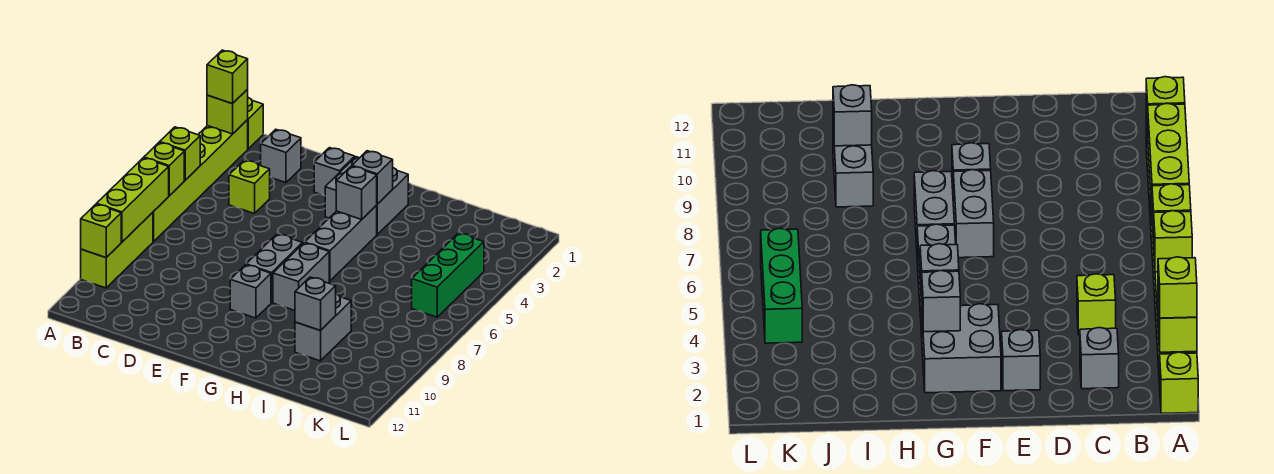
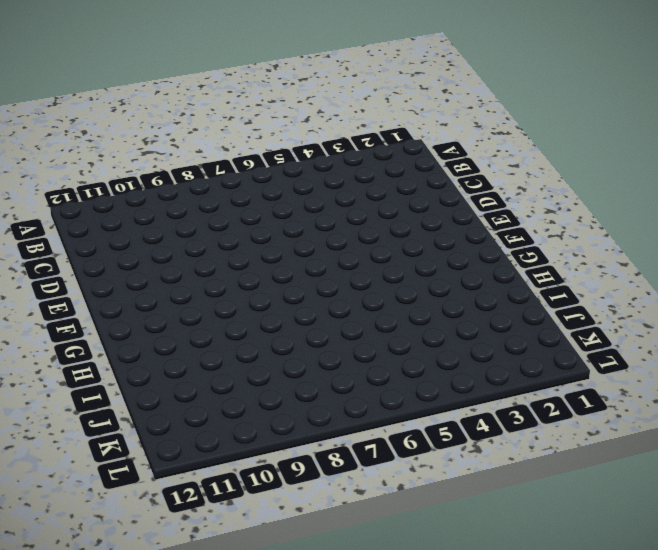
none -> lime 1x1 brick [247,98,263,149]
none -> lime 1x6 brick [153,120,248,242]
none -> lime 1x3 brick [81,212,153,288]

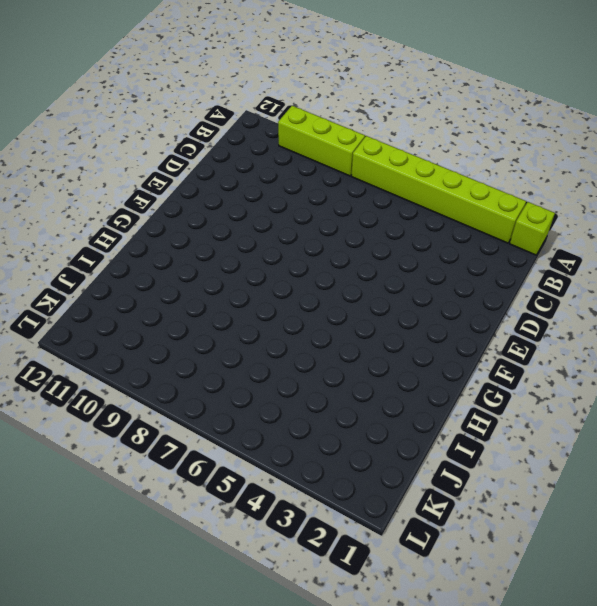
none -> grey 1x1 brick [261,129,301,183]
none -> lime 1x1 brick [229,160,270,214]
none -> grey 1x1 brick [314,148,355,196]

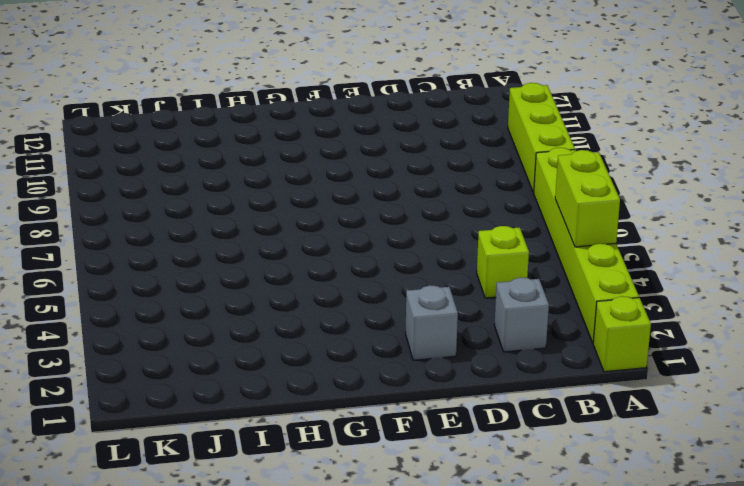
lime 1x2 brick [555,150,620,247] -> lime 1x1 brick [160,127,200,180]
none -> grey 2x2 brick [325,157,408,234]
none -> grey 1x2 brick [246,234,303,303]
none -> grey 1x1 brick [230,265,271,318]

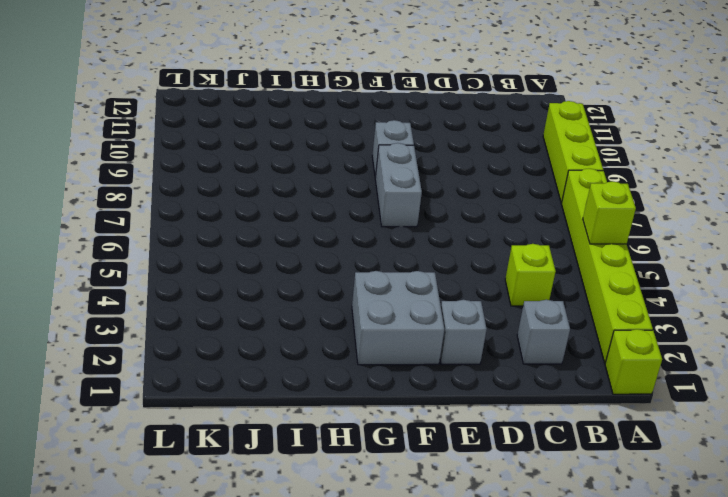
none -> grey 1x3 brick [305,205,377,281]
none -> grey 1x2 brick [273,243,329,311]
none -> grey 1x2 brick [295,294,351,361]

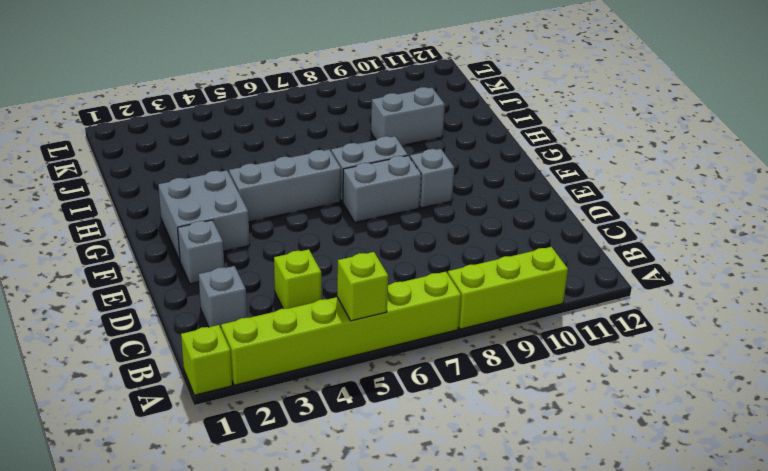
none -> green 1x3 brick [412,233,484,317]
none -> lime 1x1 brick [207,90,248,134]
none -> lime 1x1 brick [144,142,184,196]

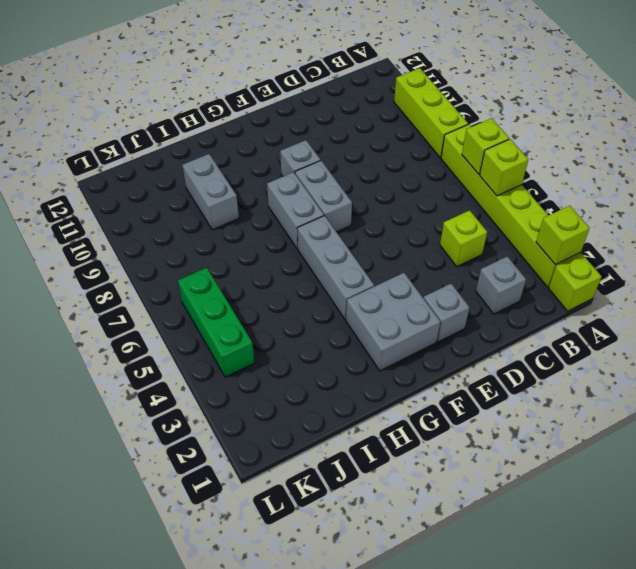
none -> lime 1x3 brick [97,158,169,242]
none -> lime 1x1 brick [81,204,121,258]
none -> grey 1x1 brick [352,151,393,204]

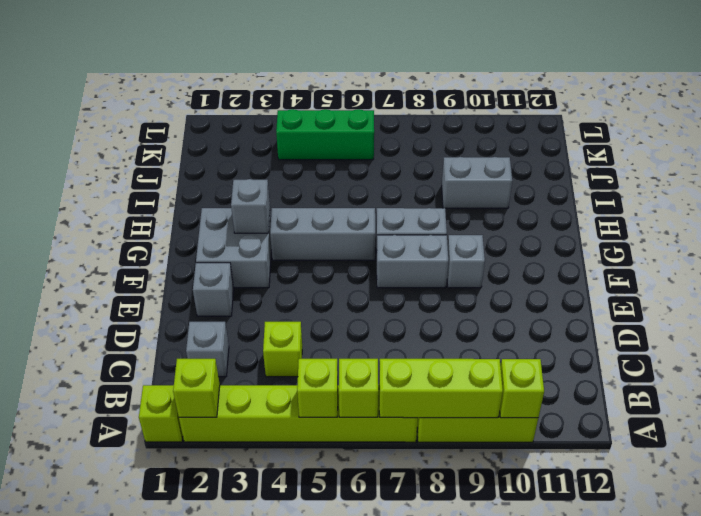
none -> grey 1x1 brick [336,166,377,219]
none -> grey 1x1 brick [295,277,336,331]
none -> lime 1x1 brick [207,50,248,104]

